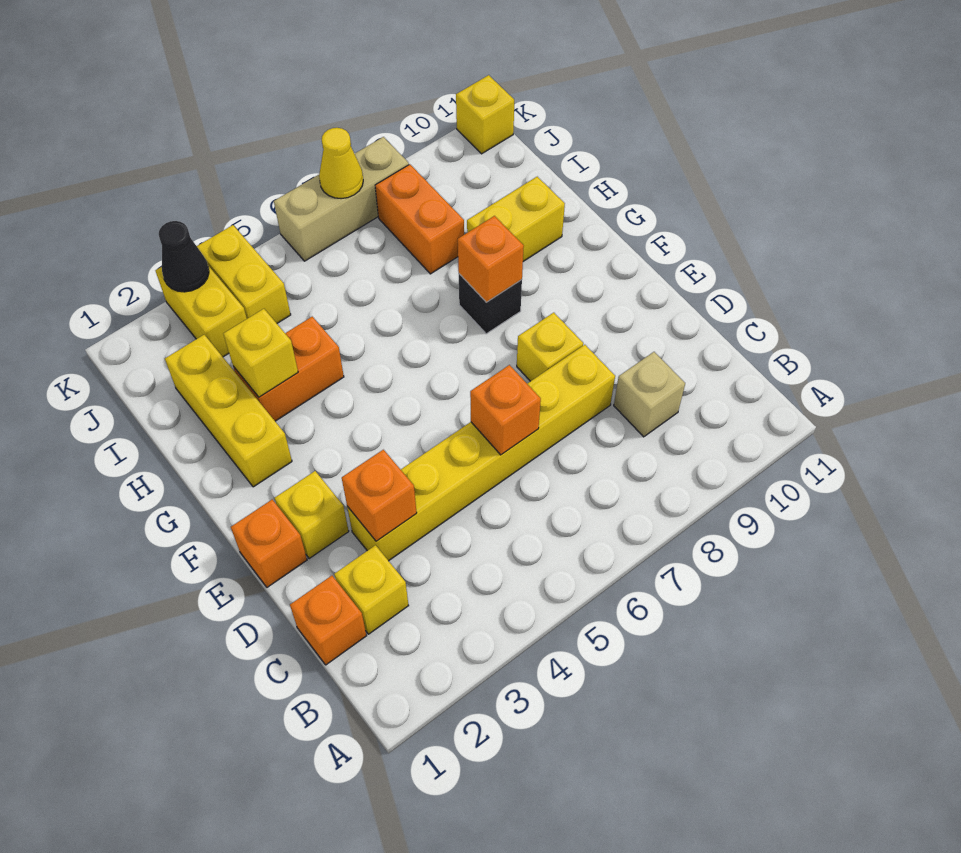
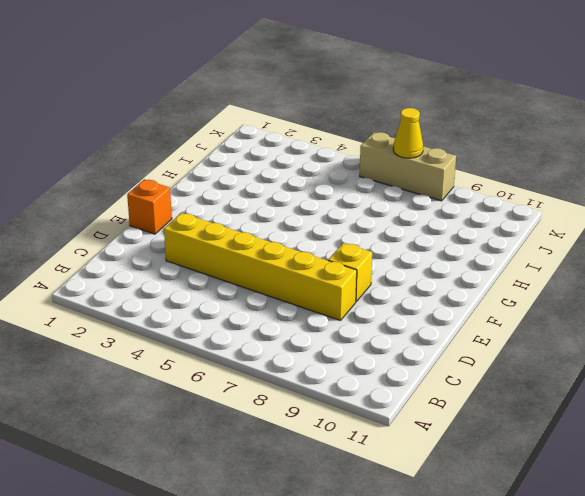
none -> orange 1x1 brick [290,576,366,665]
none -> yellow 1x1 brick [334,545,409,634]
none -> tan 1x1 brick [614,352,685,437]

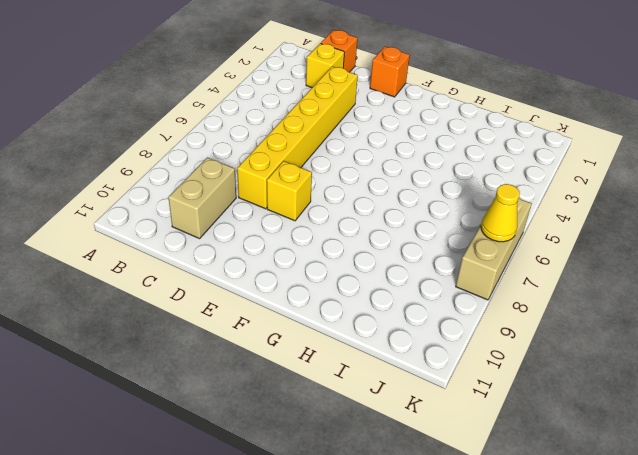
tan 1x2 brick [168,158,236,239] -> tan 1x1 brick [614,352,685,437]
none -> yellow 1x1 brick [275,471,349,559]
none -> yellow 1x3 brick [165,335,292,487]
none -> black 1x1 brick [459,274,522,334]

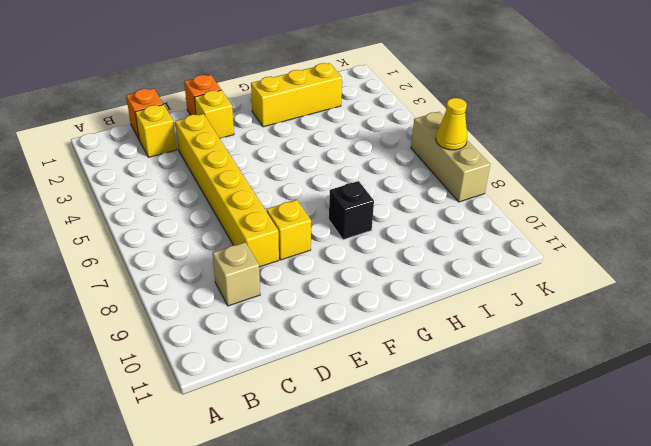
none -> orange 1x2 brick [233,317,344,421]
none -> yellow 1x2 brick [467,177,565,261]
none -> orange 1x2 brick [375,164,464,274]

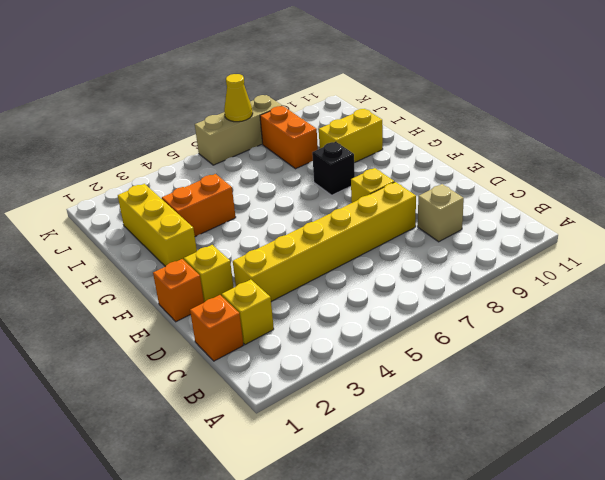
none -> yellow 1x2 brick [155,266,247,357]
none -> yellow 1x2 brick [197,225,291,323]
none -> yellow 1x1 brick [456,75,514,154]

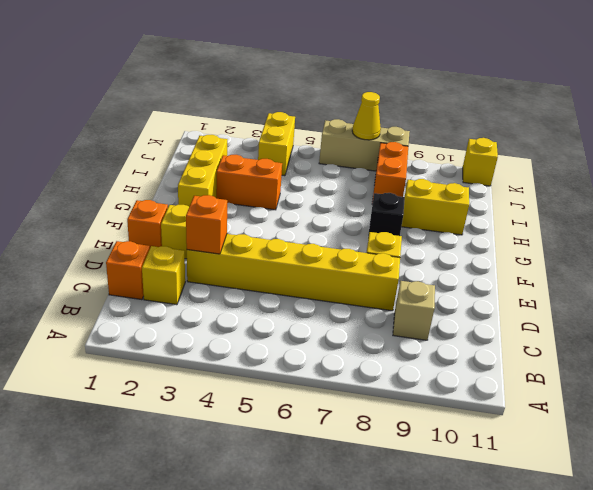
none -> yellow 1x2 brick [155,266,247,357]
none -> orange 1x1 brick [470,365,541,455]
none -> orange 1x1 brick [458,216,524,302]

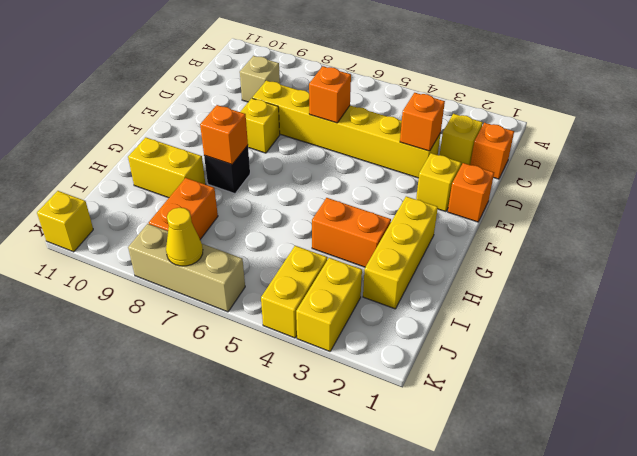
none -> yellow 1x1 brick [223,309,298,397]
none -> black 1x1 cone [159,221,209,292]

